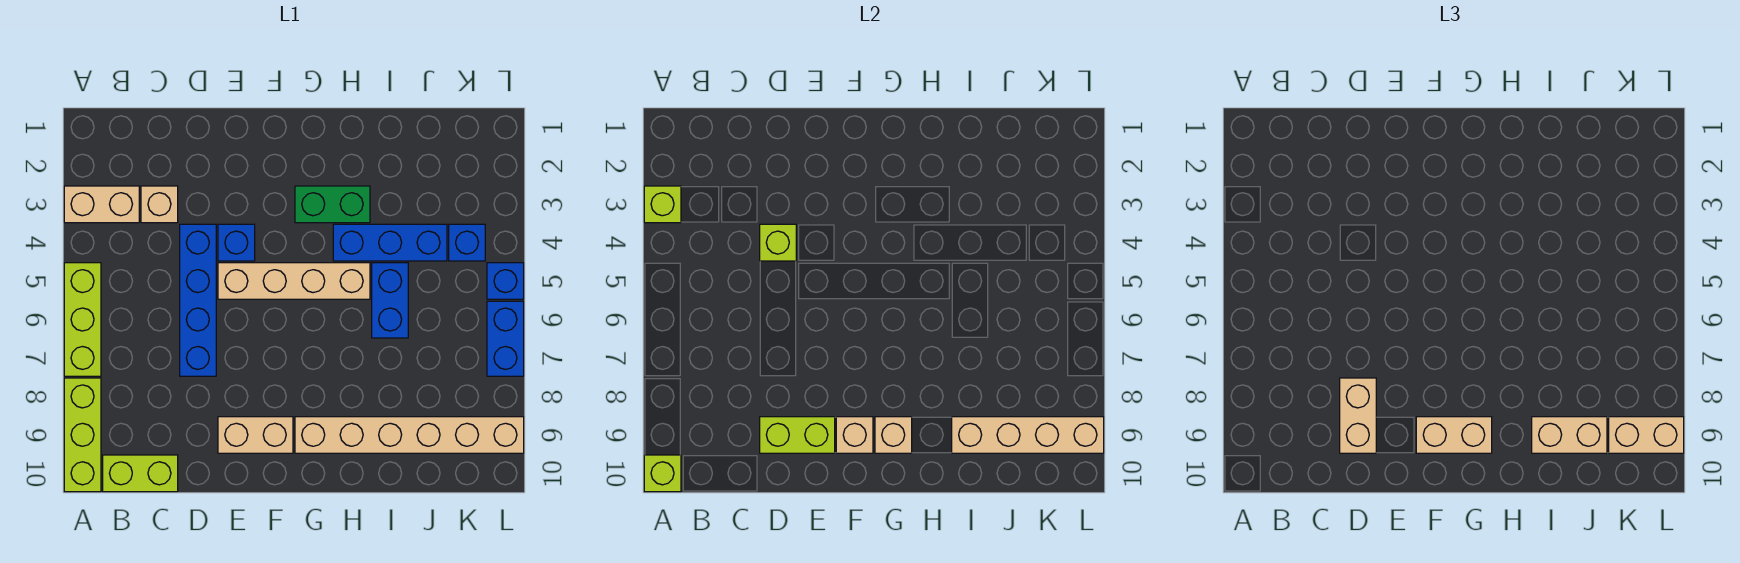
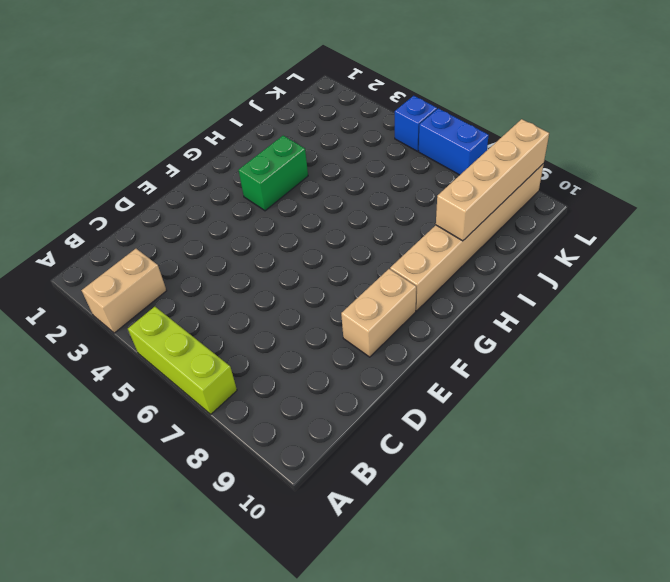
none -> lime 1x3 brick [64,378,101,492]
none -> lime 1x2 brick [103,455,178,492]
none -> tan 1x1 brick [141,186,178,223]

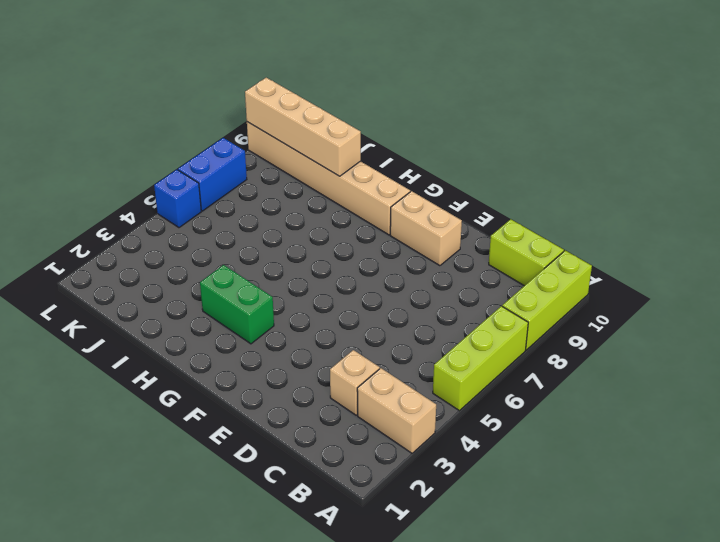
none -> blue 1x4 brick [180,224,216,376]
none -> blue 1x1 brick [218,224,255,261]
none -> tan 1x4 brick [218,263,370,299]

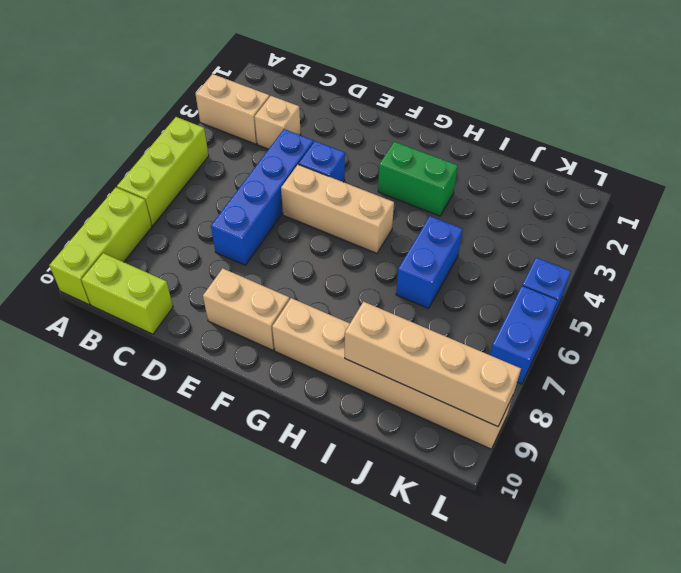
tan 1x3 brick [281,164,394,253] -> tan 1x4 brick [218,263,370,299]
none -> blue 1x3 brick [333,224,447,261]
none -> blue 1x1 brick [449,224,485,261]
none -> lime 1x1 brick [644,186,681,223]

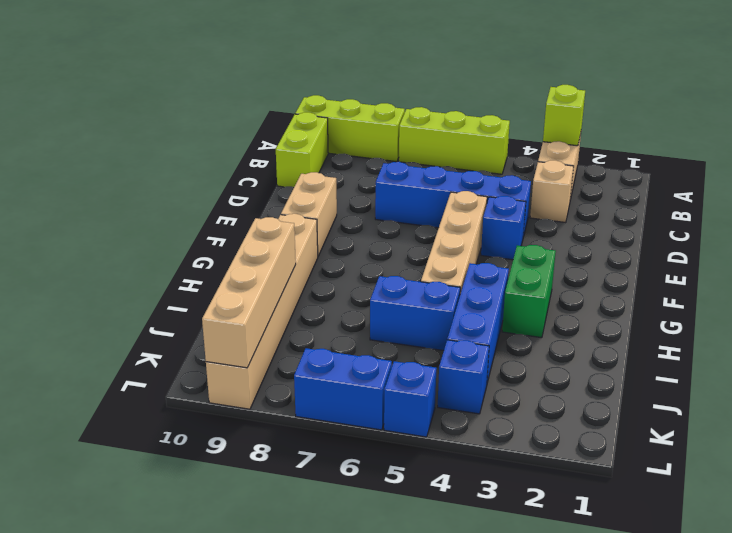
none -> lime 1x1 brick [644,455,681,492]
none -> lime 1x1 brick [760,224,796,261]
none -> lime 1x2 brick [760,417,835,453]

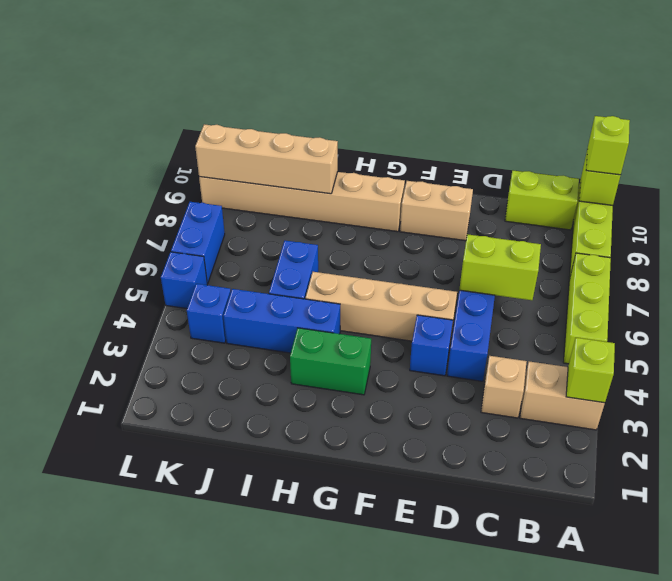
lime 1x1 brick [586,116,630,175] -> lime 1x1 brick moved to [760,224,796,261]
lime 1x2 brick [459,234,541,300] -> lime 1x2 brick moved to [760,417,835,453]
none -> tan 1x1 brick [836,417,873,453]
none -> tan 1x1 brick [875,417,912,453]
none -> tan 1x2 brick [1340,378,1376,453]

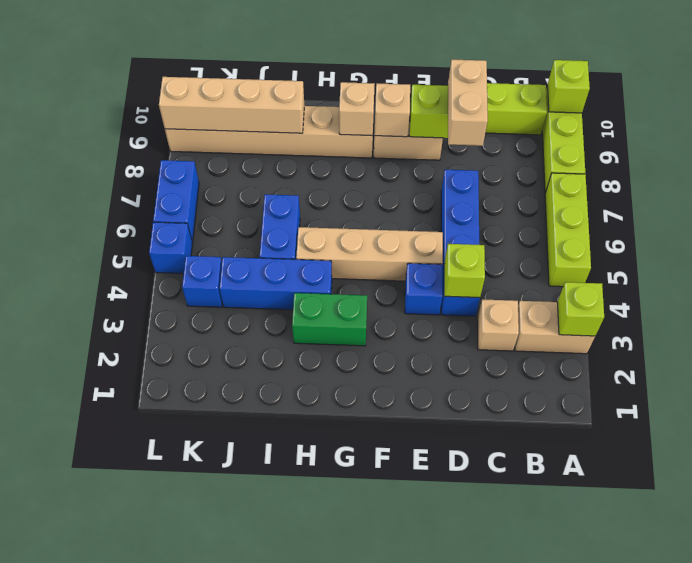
none -> tan 1x2 brick [1416,417,1492,453]
none -> tan 1x2 brick [1532,417,1607,453]
none -> tan 1x2 brick [1609,417,1684,453]

